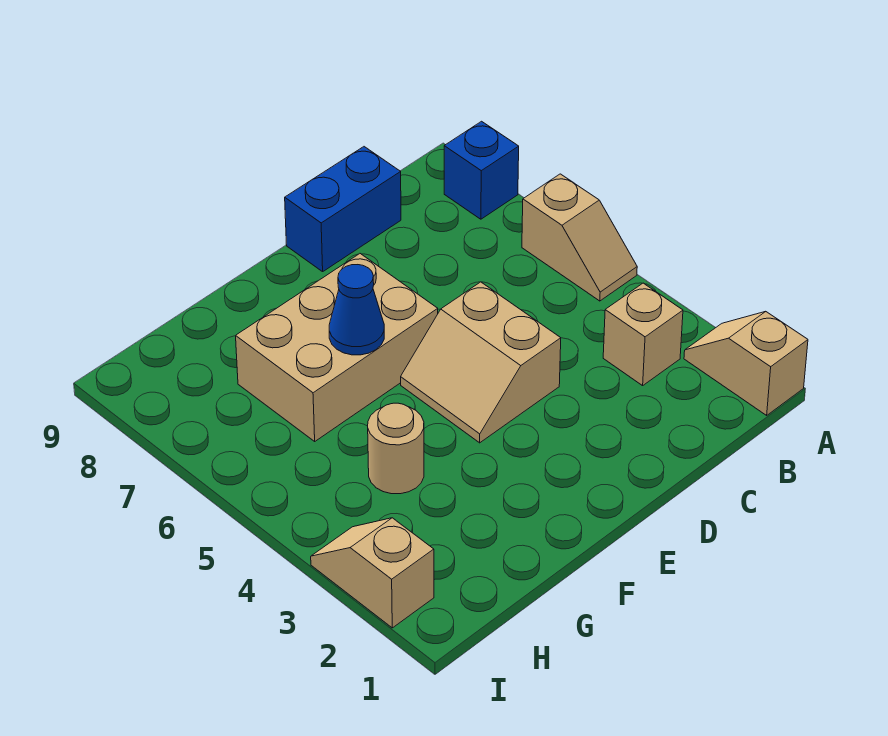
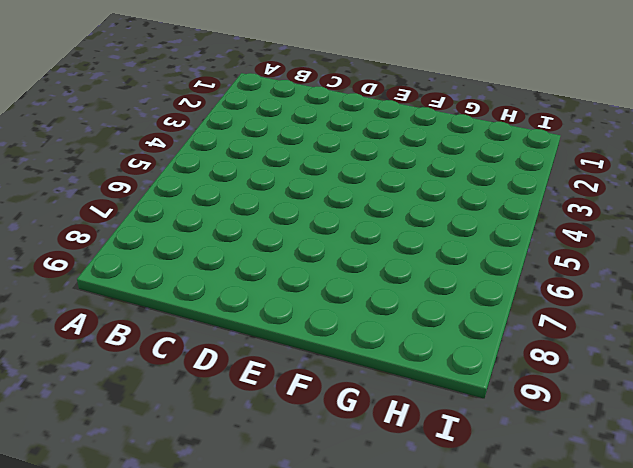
none -> tan 1x2 slope [684,312,808,415]
none -> tan 1x2 slope [522,174,637,301]

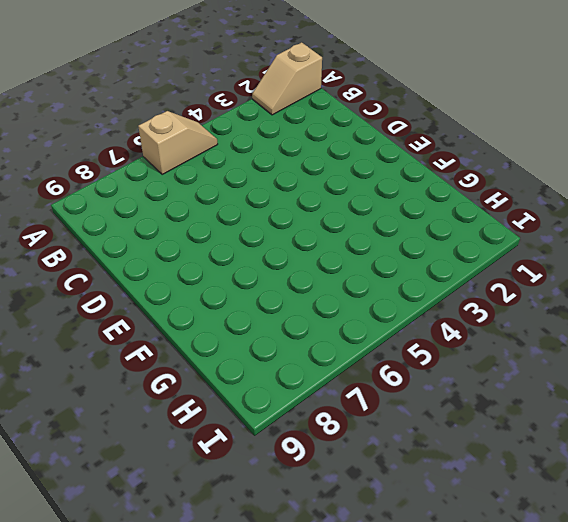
none -> blue 1x1 brick [444,121,519,219]
none -> tan 1x1 brick [603,283,683,386]

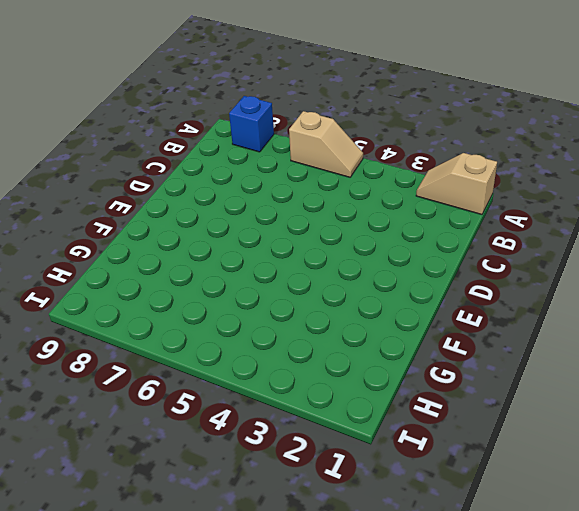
none -> tan 1x1 brick [603,283,683,386]
none -> blue 1x2 brick [285,147,401,272]

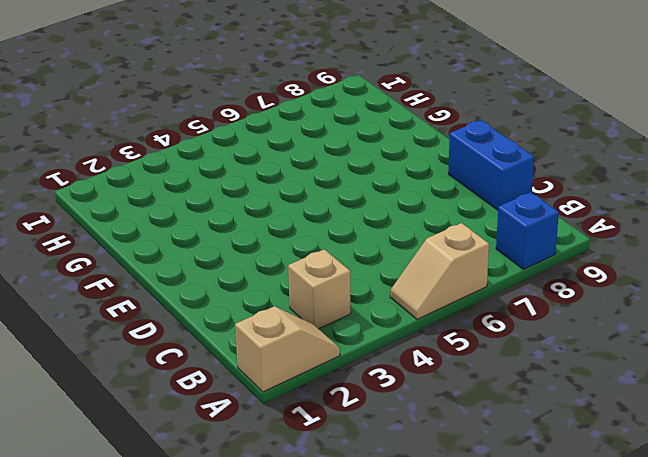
none -> tan 2x2 slope [401,282,561,443]
none -> tan 2x3 brick [236,254,438,441]

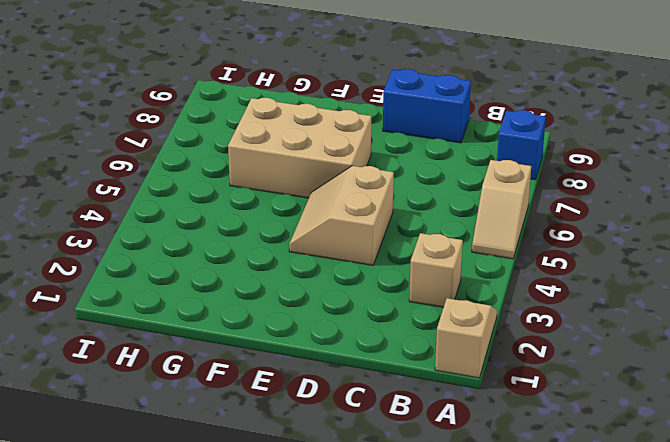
none -> tan 1x1 round brick [368,403,424,494]
none -> tan 1x2 slope [311,518,434,628]

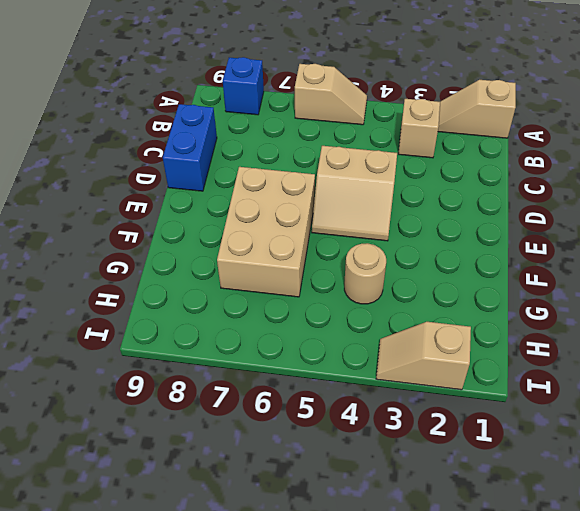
none -> blue 1x1 cone [329,265,384,355]

